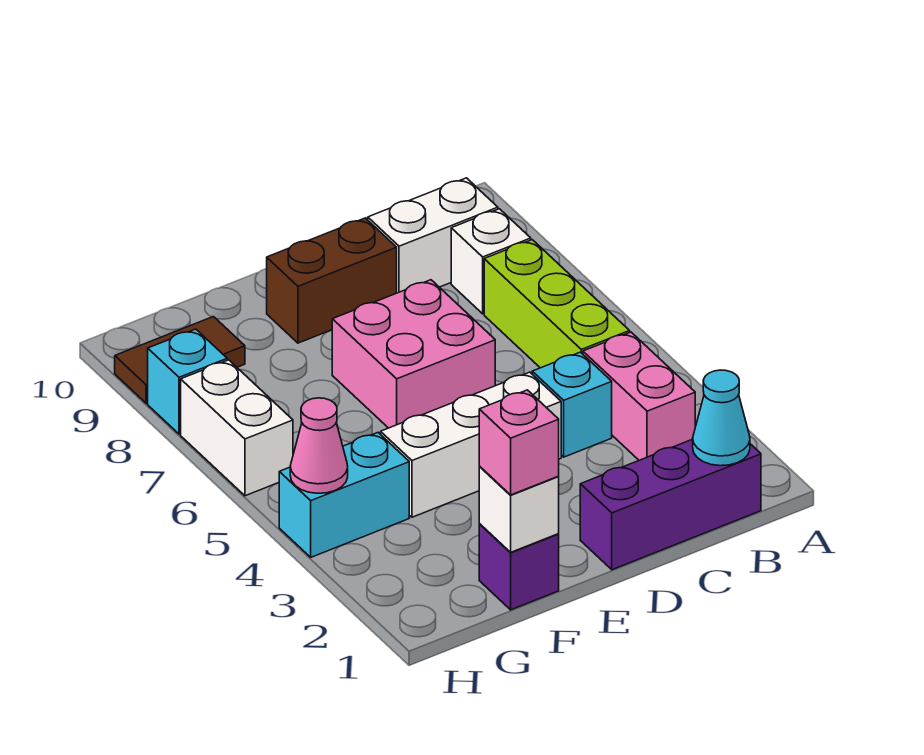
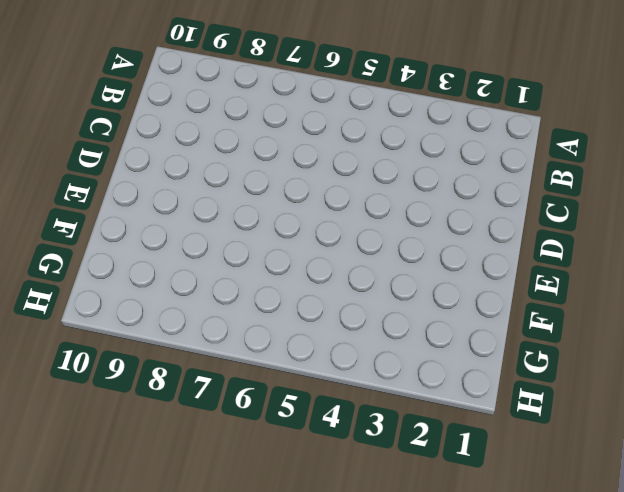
none -> purple 1x3 brick [580,439,761,570]
none -> pink 1x2 brick [583,332,695,460]
none -> lime 1x3 brick [484,240,630,368]

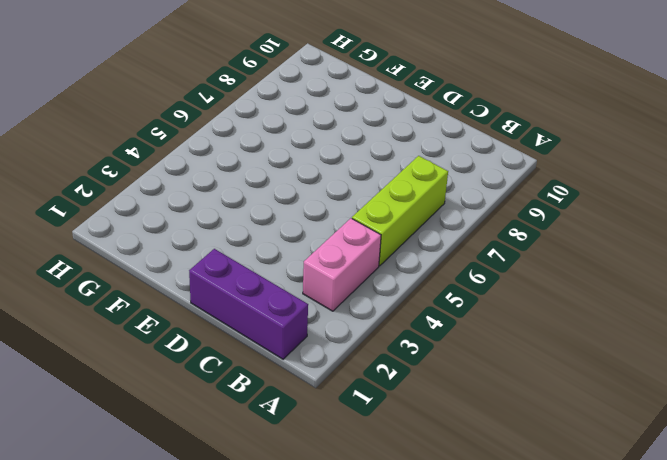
none -> white 1x1 brick [451,209,531,314]
none -> white 1x2 brick [368,178,498,293]
none -> cyan 1x1 brick [532,352,612,457]

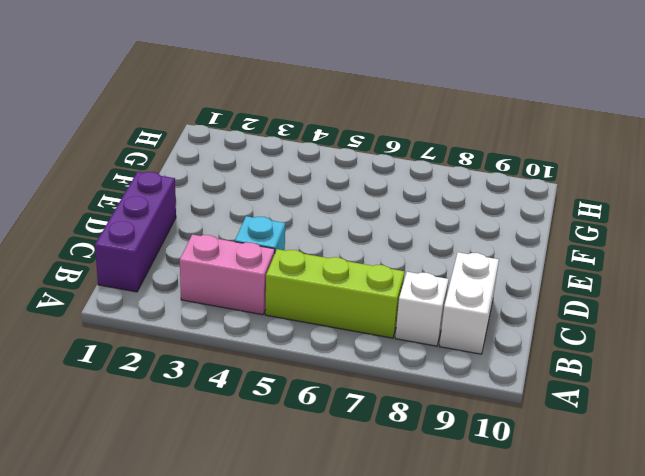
none -> white 1x3 brick [381,372,561,517]
none -> pink 2x2 brick [332,280,495,428]
none -> brown 1x2 brick [267,218,397,343]

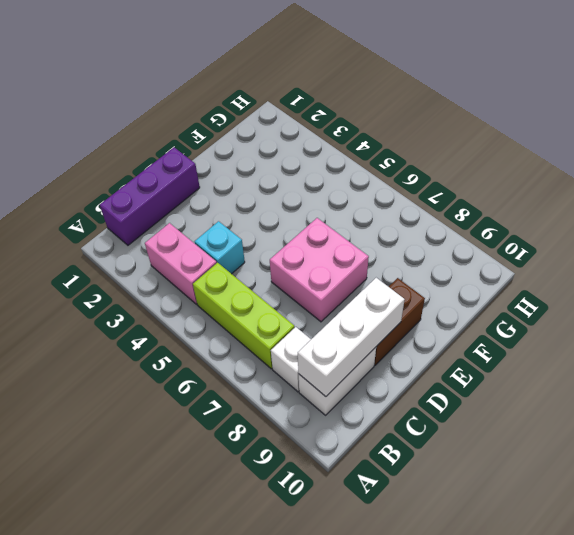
white 1x3 brick [298,278,405,397] -> white 1x3 brick moved to [381,372,561,517]
none -> purple 1x1 brick [479,524,559,610]
none -> cyan 1x2 brick [279,433,409,557]
none -> brown 1x2 tile [115,317,245,403]

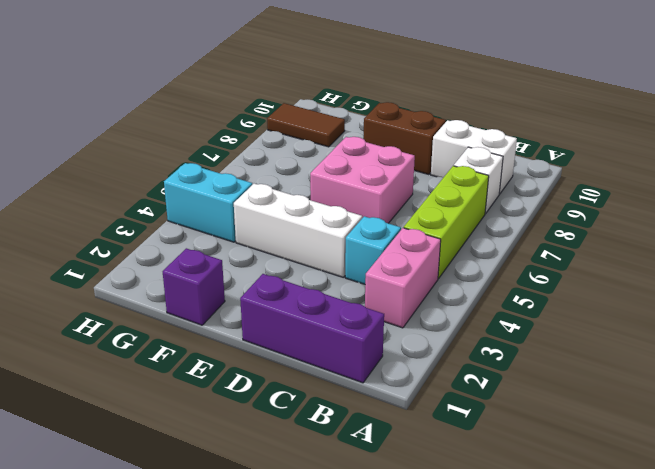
none -> white 1x2 brick [181,360,293,496]
none -> cyan 1x1 brick [148,329,227,434]
none -> cyan 1x1 cone [693,370,750,466]

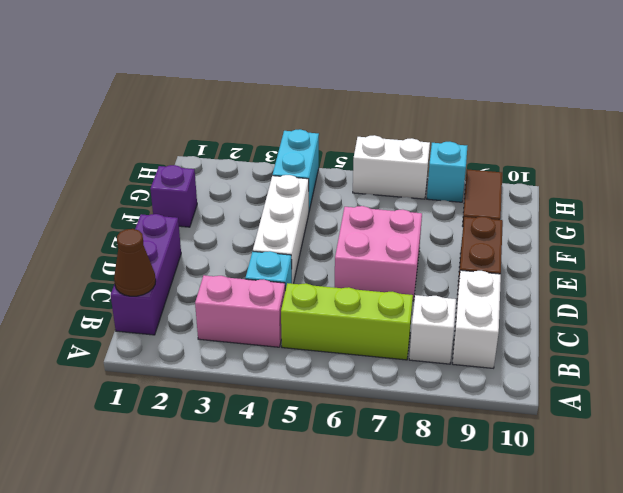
brown 1x1 cone [114,229,156,296] -> cyan 1x1 cone [693,370,750,466]
none -> white 1x1 brick [479,467,559,552]
none -> pink 1x1 cone [290,398,348,493]
none -> pink 1x1 brick [479,390,559,495]

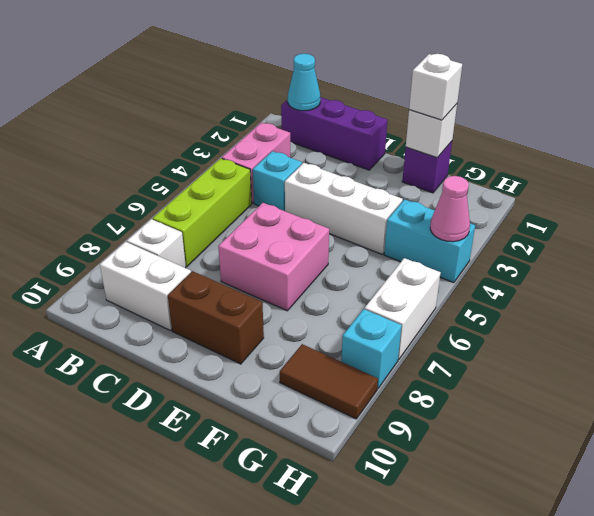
white 1x1 brick [409,54,462,120] -> pink 1x1 brick [479,390,559,495]

